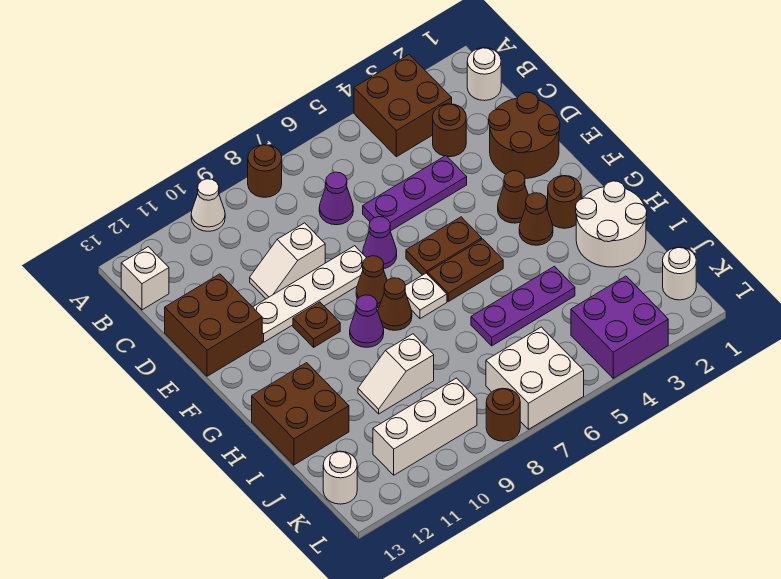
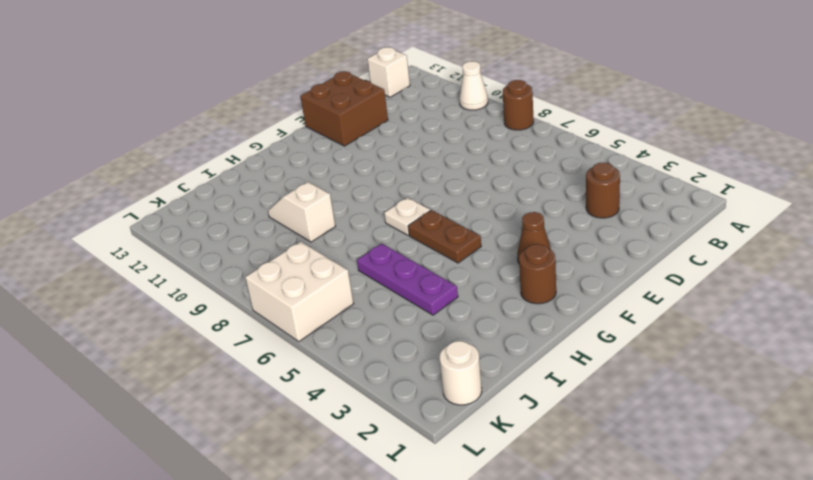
none -> brown 2x2 brick [354,55,452,157]
none -> white 1x1 round brick [467,48,501,101]
none -> purple 1x1 cone [319,172,353,225]
none -> brown 2x2 round brick [489,92,560,178]

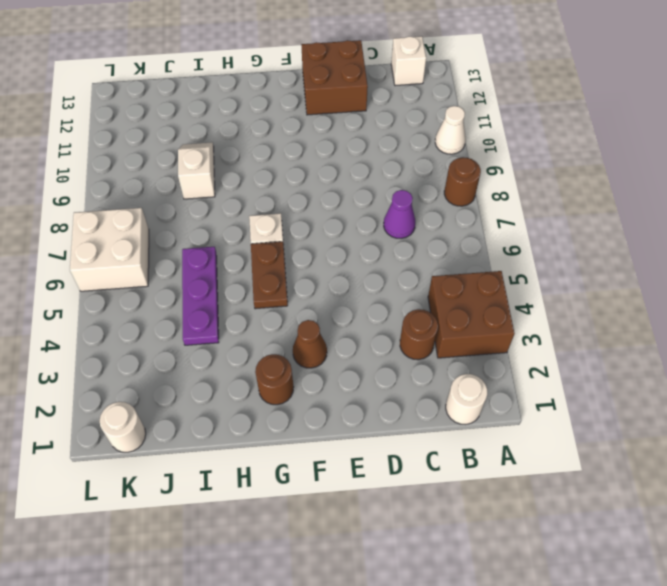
none -> brown 2x2 round brick [489,92,560,178]
none -> purple 1x3 plate [363,156,467,231]
none -> white 1x2 slope [250,223,325,299]
none -> purple 1x1 cone [363,217,397,268]

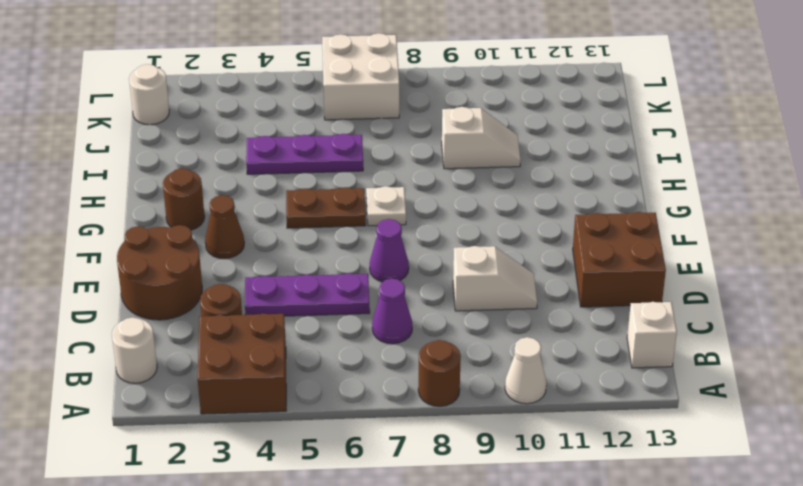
none -> white 1x4 plate [253,246,366,342]
none -> brown 1x2 plate [406,217,482,275]
none -> brown 1x1 cone [356,256,387,308]
none -> brown 1x1 plate [293,302,340,347]

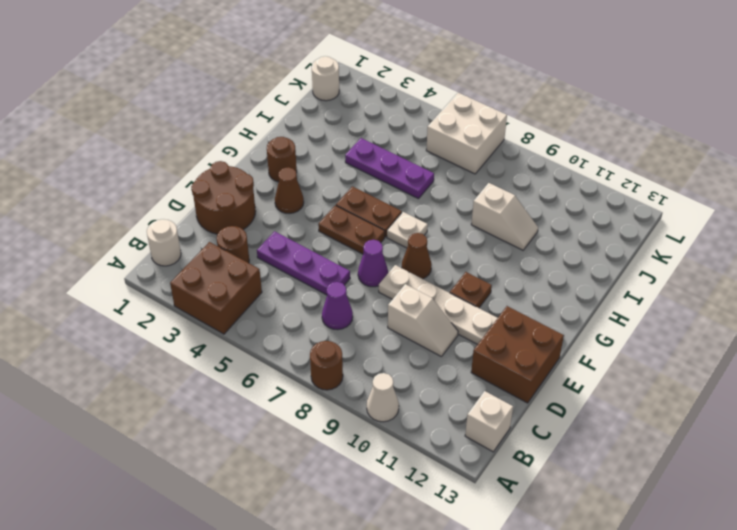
none -> brown 1x1 cone [519,193,553,245]
none -> brown 1x1 cone [378,278,412,330]
none -> purple 1x1 cone [350,295,384,347]
none -> white 2x2 round brick [576,181,647,267]

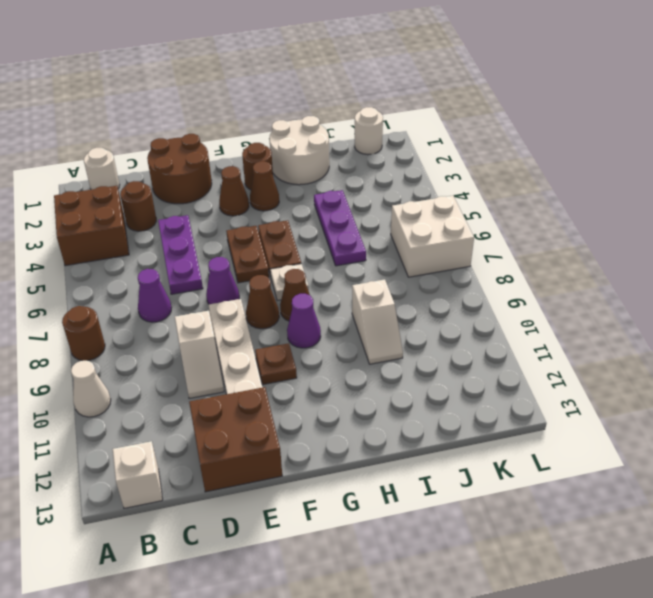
none -> brown 2x2 brick [252,363,349,465]
none -> purple 2x2 brick [571,276,668,378]
none -> white 1x3 brick [373,378,477,475]
none -> white 1x1 round brick [323,451,357,504]

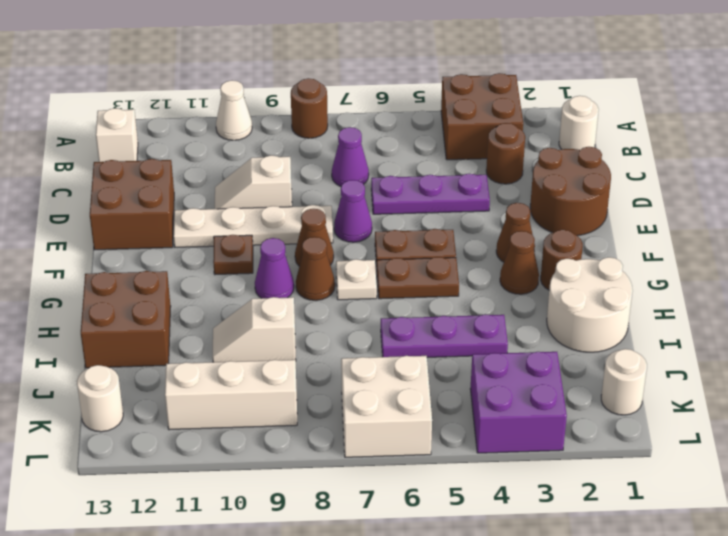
none -> brown 1x1 round brick [486,389,520,441]

